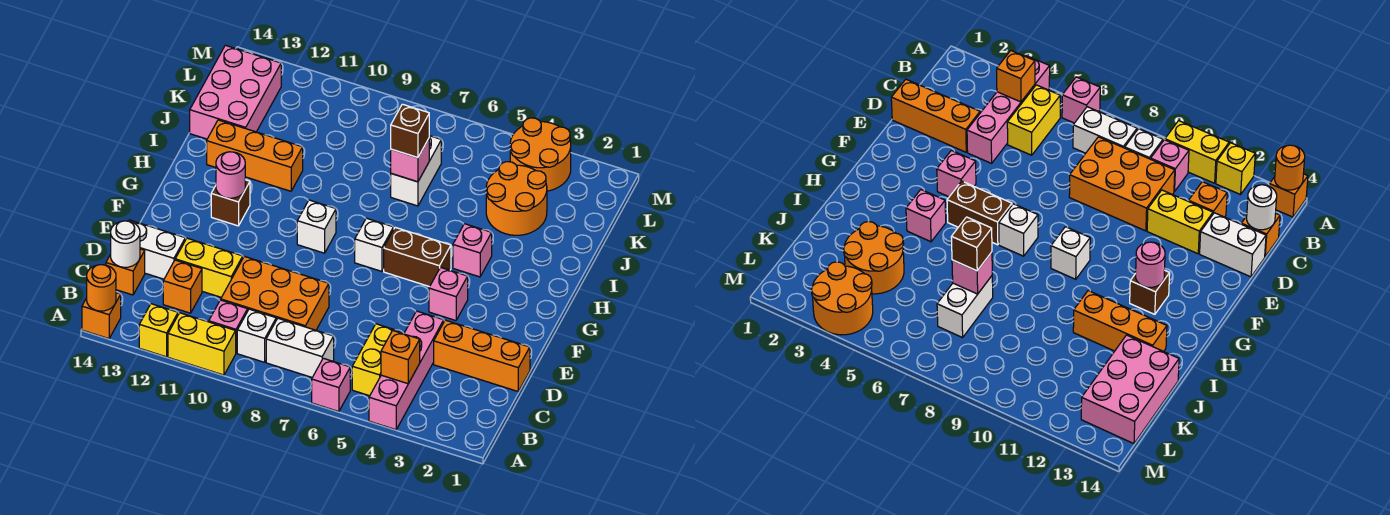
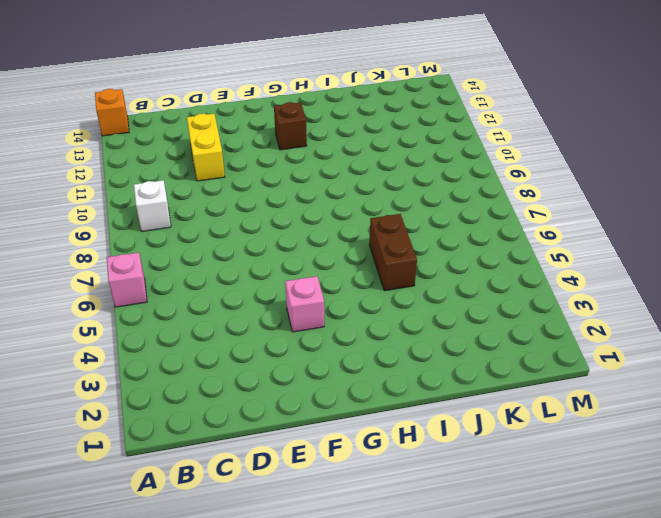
brown 1x2 brick [369,214,417,291] -> brown 1x2 brick moved to [384,227,451,287]
none -> pink 1x4 brick [369,311,444,430]
none -> yellow 1x2 brick [168,313,236,375]
none -> yellow 1x1 brick [139,304,178,357]
none -> yellow 1x2 brick [352,324,403,396]

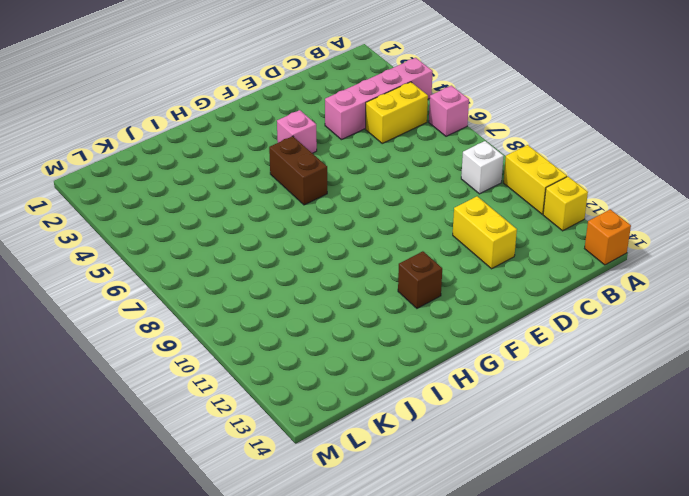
none -> white 1x2 brick [266,318,334,377]
none -> pink 1x1 brick [209,300,248,353]
none -> orange 2x3 brick [221,256,329,330]
none -> orange 1x1 brick [163,260,202,313]

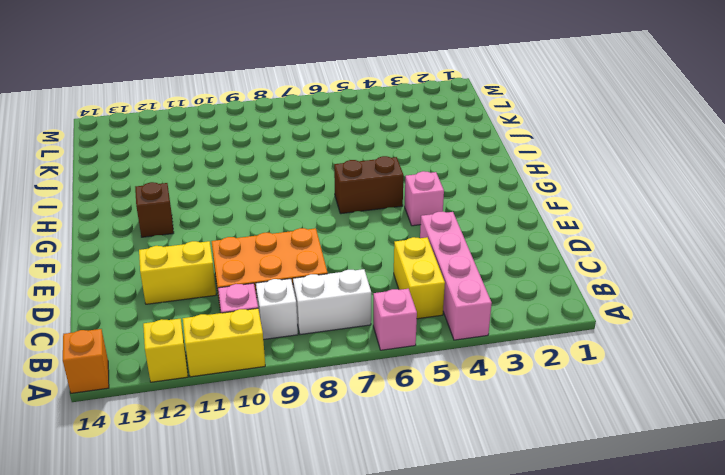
none -> orange 1x1 brick [163,260,202,313]
none -> orange 1x1 brick [106,249,145,295]
none -> orange 1x3 brick [434,320,530,391]
none -> white 1x2 brick [129,220,185,279]

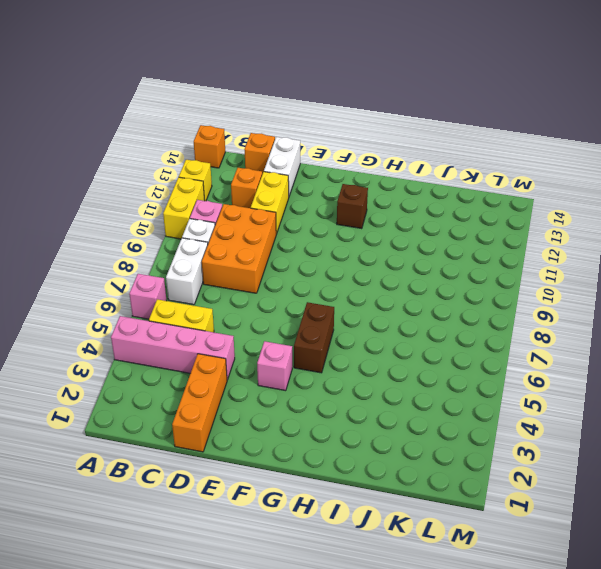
none -> white 1x1 brick [355,218,394,271]
none -> white 1x1 brick [297,200,336,253]
none -> pink 1x1 brick [453,224,492,277]
none -> orange 1x3 brick [207,120,303,191]

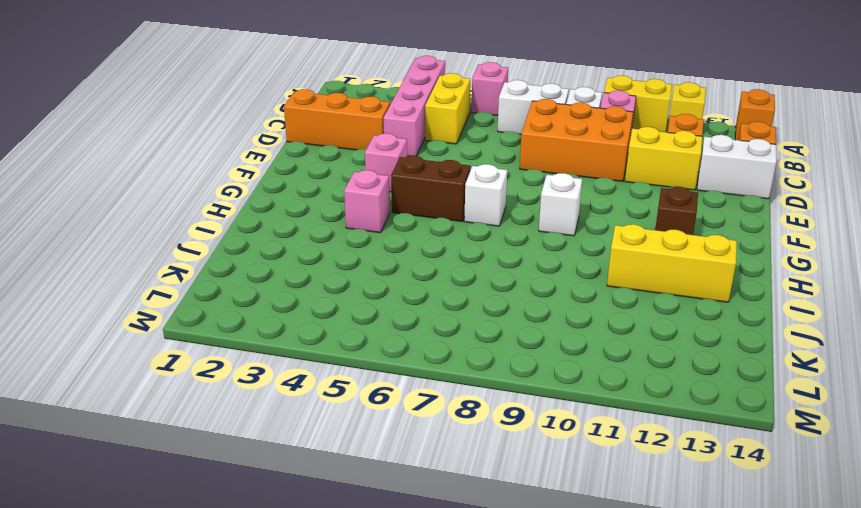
yellow 1x3 brick [607,224,737,302] -> orange 1x3 brick [207,120,303,191]
none -> orange 2x2 round brick [486,162,547,235]
none -> white 1x2 brick [391,136,441,206]
none -> pink 2x3 brick [190,45,281,139]
none -> orange 2x2 round brick [510,118,571,191]

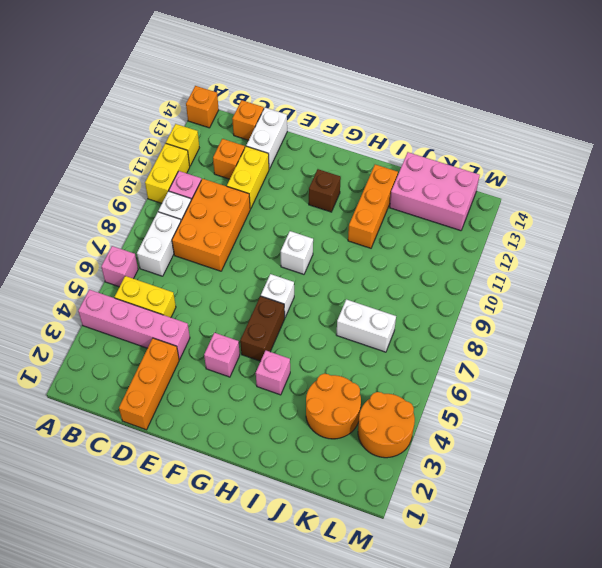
none -> orange 1x1 round brick [87,265,116,311]
none -> orange 1x1 brick [381,331,420,384]
none -> white 1x1 round brick [111,221,140,267]
none -> pink 1x1 round brick [216,152,245,198]

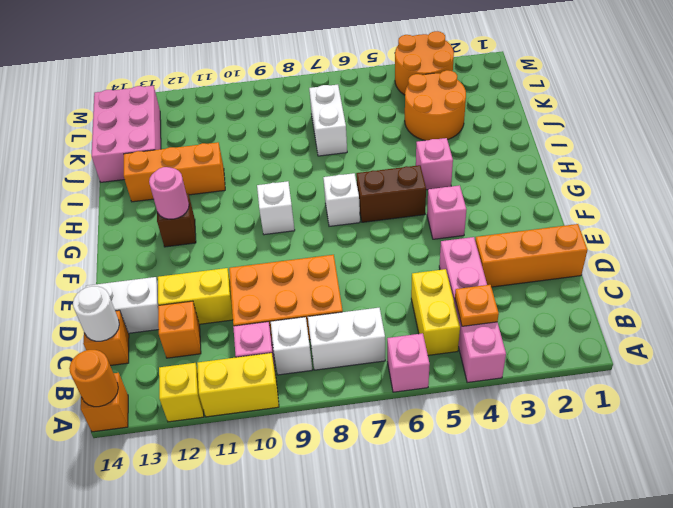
orange 1x1 plate [455,285,499,326] -> orange 1x1 brick [381,331,420,384]
none -> pink 1x1 brick [391,139,429,182]
none -> brown 1x1 brick [391,104,429,158]

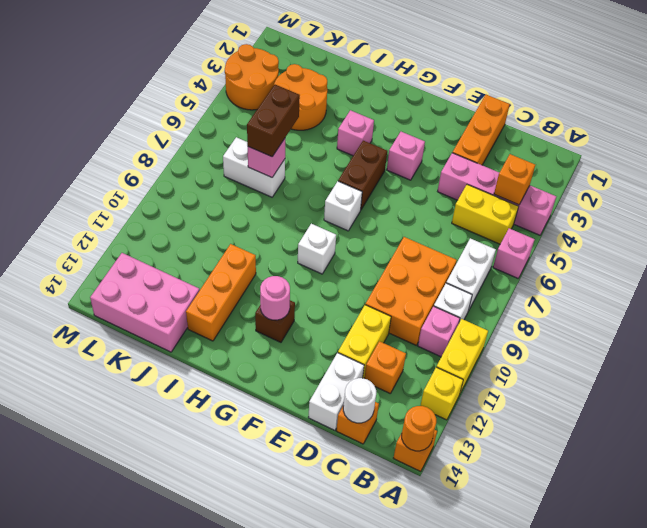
brown 1x2 brick [247,85,300,157] -> brown 1x1 brick [391,104,429,158]

